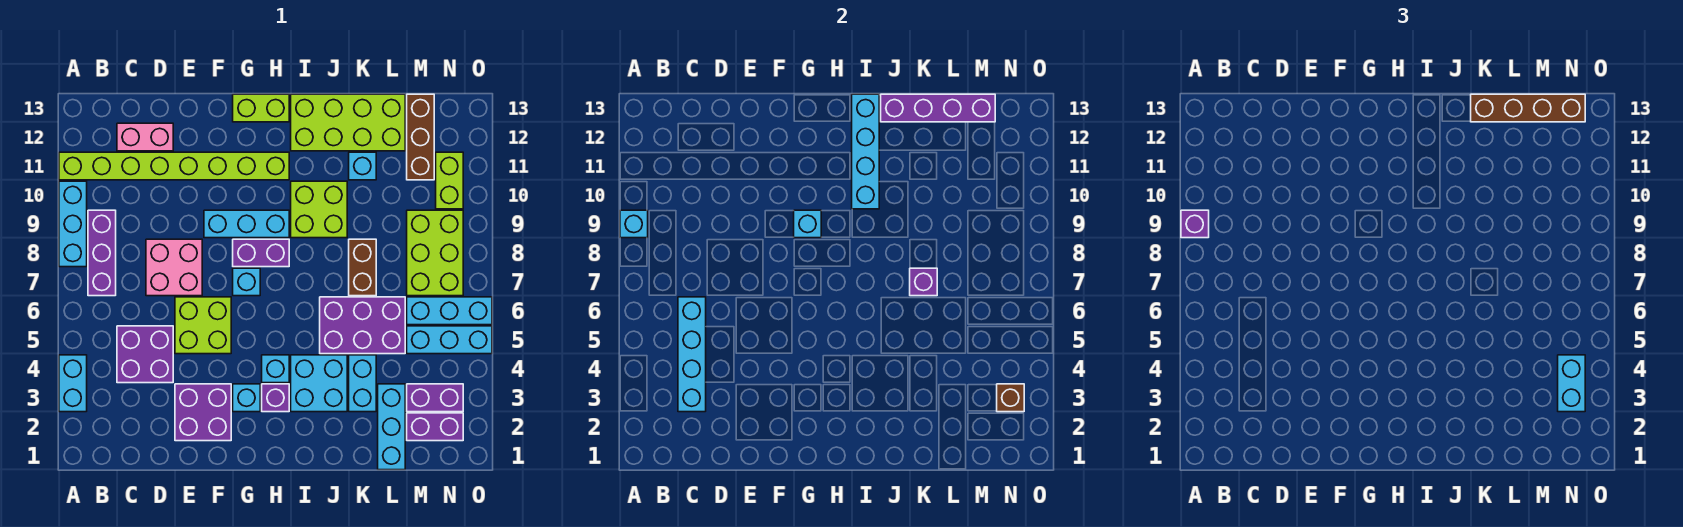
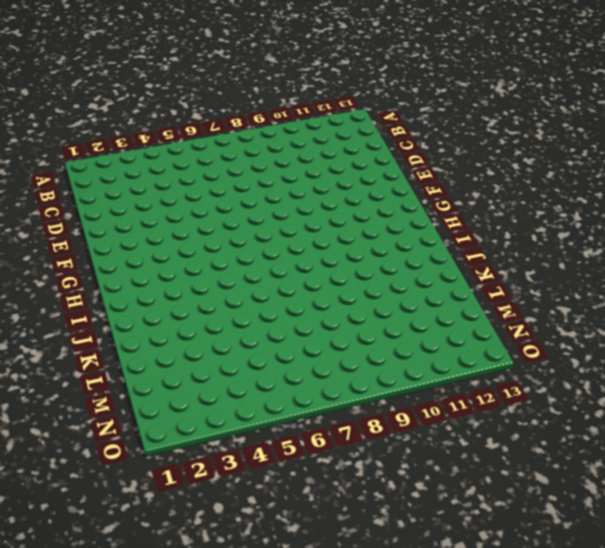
none -> cyan 1x2 brick [59,355,87,412]
none -> cyan 1x3 brick [59,181,87,267]
none -> lime 1x8 brick [59,152,289,180]
none -> purple 1x3 brick [88,210,116,296]

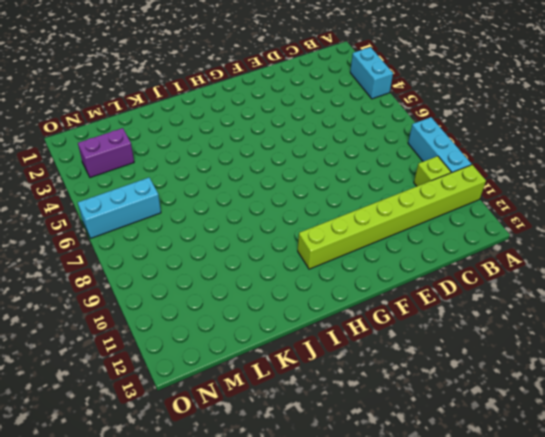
lime 1x1 brick [414,156,451,186] -> none
none -> purple 1x3 brick [88,210,116,296]
none -> purple 2x2 brick [117,326,173,383]
none -> pink 1x2 brick [117,123,173,151]
none -> pink 2x2 brick [146,239,202,296]

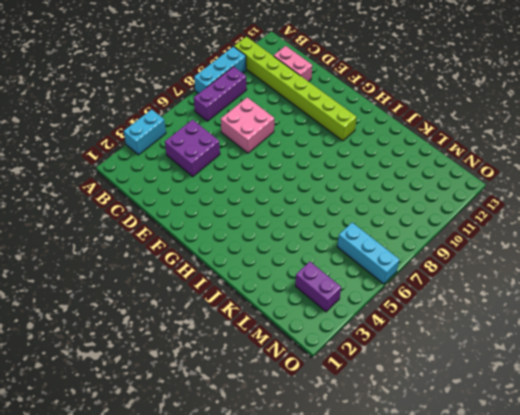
none -> purple 2x2 brick [175,384,231,441]
none -> lime 2x2 brick [175,297,231,354]
none -> cyan 1x3 brick [204,210,289,238]
none -> cyan 1x1 brick [233,384,260,412]

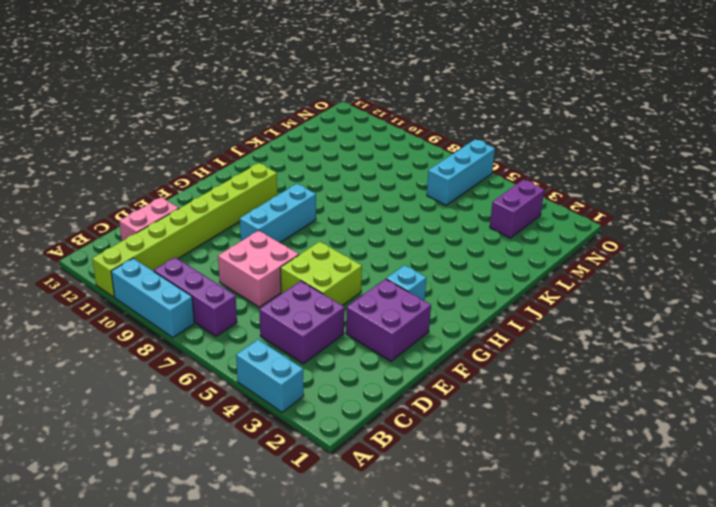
none -> cyan 1x1 brick [233,268,260,296]
none -> purple 1x2 brick [233,239,289,267]
none -> lime 1x2 brick [233,94,289,122]
none -> purple 1x1 brick [262,384,289,412]

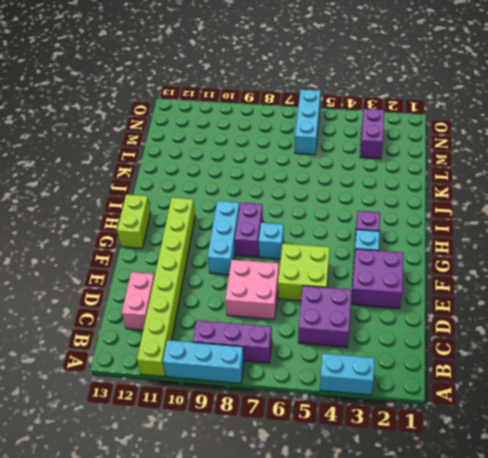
none -> cyan 1x1 brick [262,355,289,383]
none -> cyan 2x2 brick [291,355,347,412]
none -> lime 2x2 brick [291,181,347,238]
none -> lime 2x4 brick [291,94,405,151]

